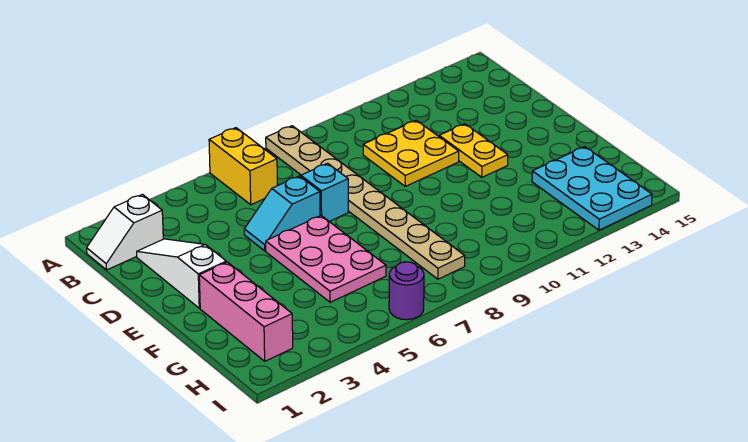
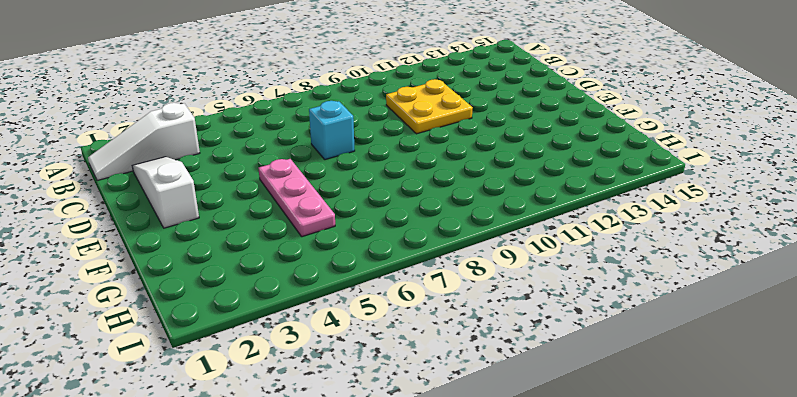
white 1x3 slope [88,103,200,181] -> white 1x2 slope [87,194,163,270]
pink 1x3 plate [258,159,335,237] -> pink 2x3 plate [266,216,386,302]
none -> yellow 1x2 brick [209,128,277,205]
none -> tan 1x8 plate [266,126,465,279]
none -> cyan 1x2 slope [244,176,320,251]

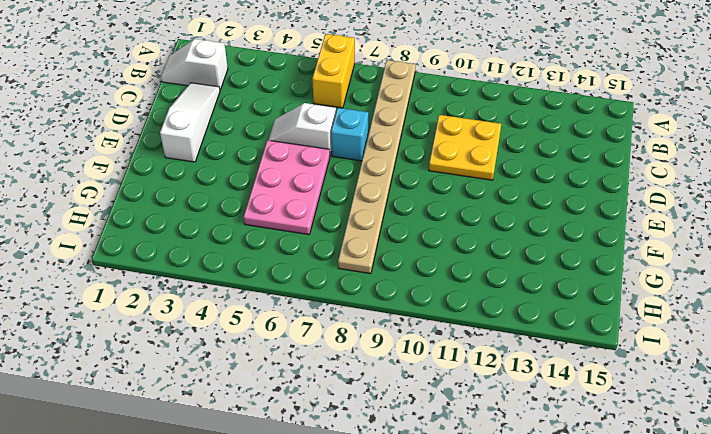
white 1x2 slope [269,103,336,155] -> cyan 1x2 slope [244,176,320,251]
none -> yellow 1x2 plate [439,124,508,177]
none -> pink 1x3 brick [199,262,293,361]
none -> cyan 2x3 plate [532,147,652,230]

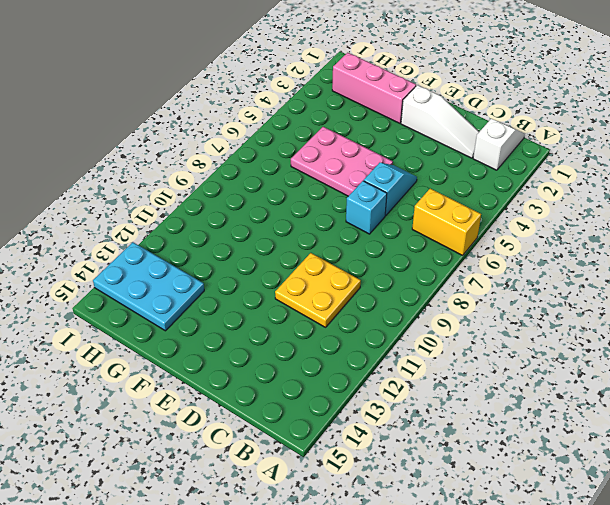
none -> tan 1x8 plate [266,126,465,279]
none -> yellow 1x2 plate [439,124,508,177]
none -> purple 1x1 round brick [389,262,424,320]

